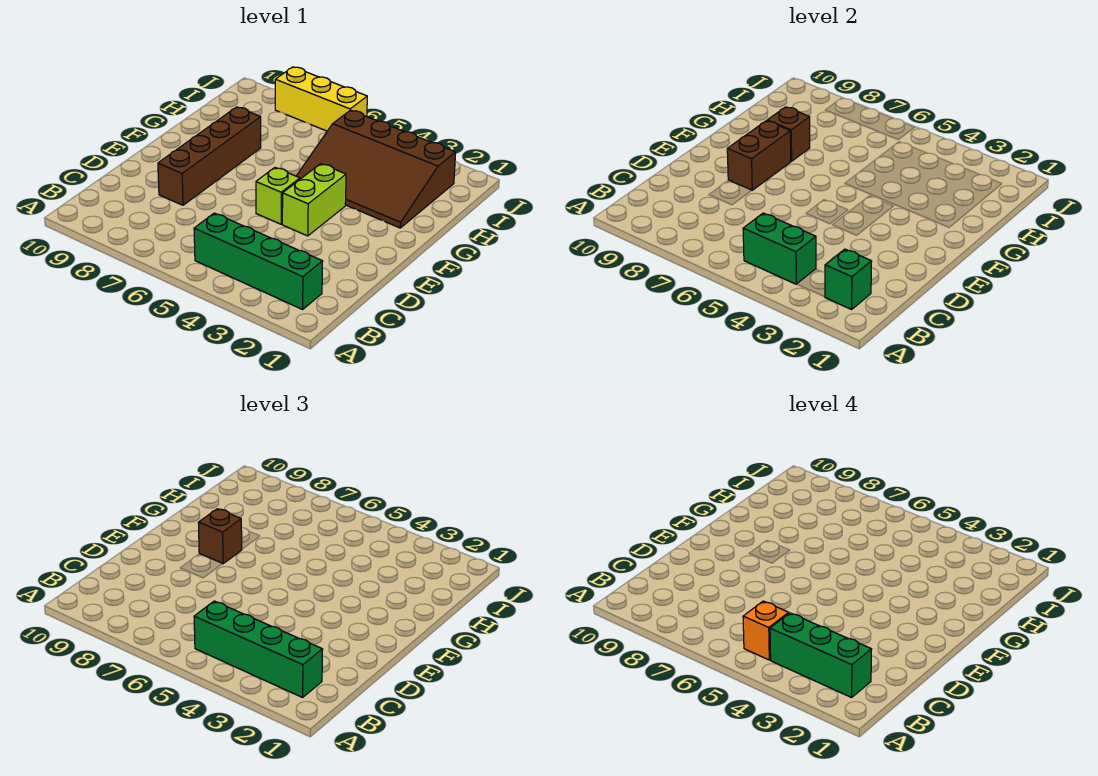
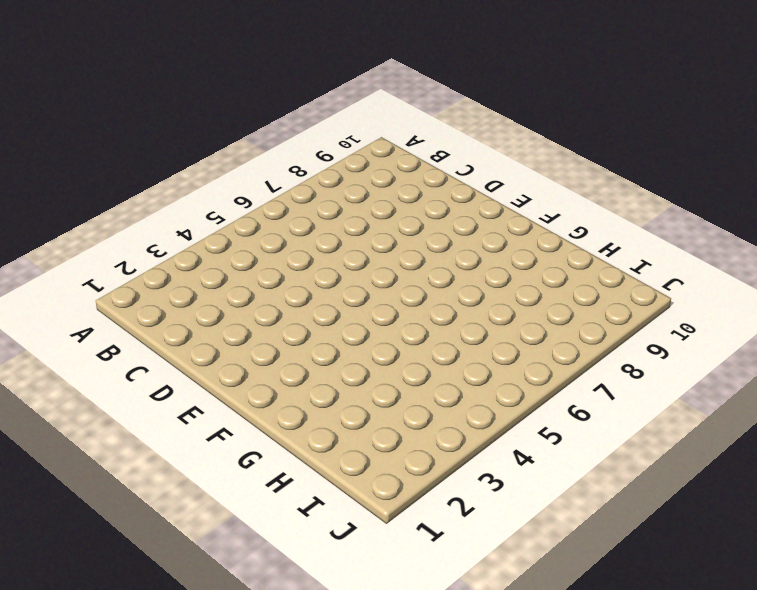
none -> green 1x4 brick [194,213,323,309]
none -> brown 1x4 brick [158,107,261,205]
none -> lime 1x2 brick [282,164,346,236]

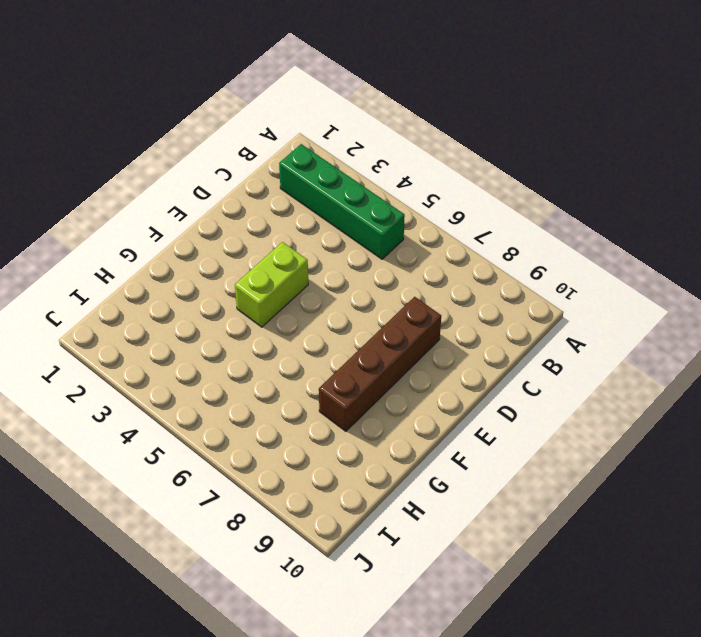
none -> lime 1x1 brick [256,168,300,224]
none -> brown 3x4 slope [297,110,456,228]
none -> yellow 1x3 brick [275,67,367,131]

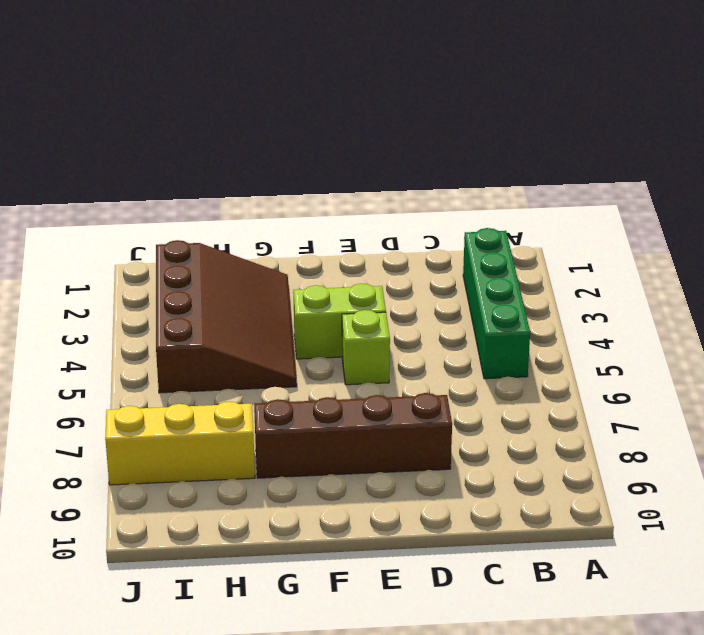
yellow 1x3 brick [105,402,255,485] -> yellow 1x3 brick turned to [275,67,367,131]
none -> green 1x1 brick [825,249,872,309]
none -> green 1x2 brick [743,213,816,284]
none -> brown 1x2 brick [727,121,791,190]

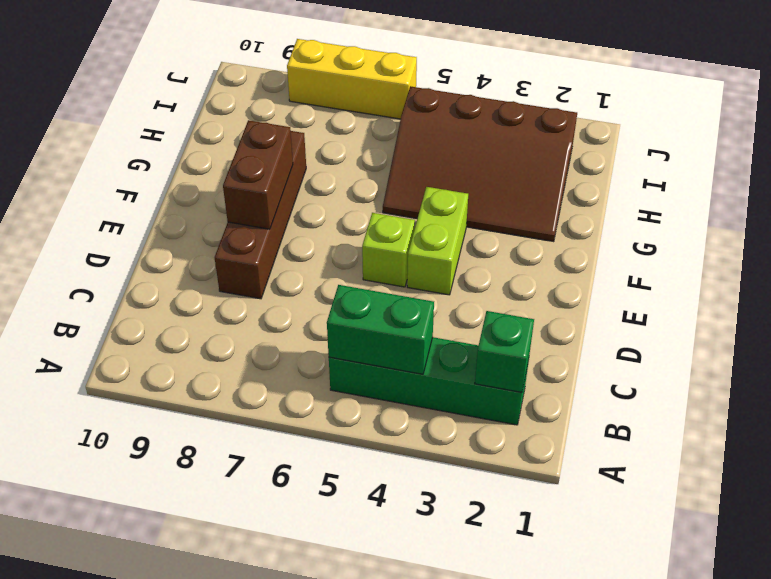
none -> brown 1x1 brick [767,107,810,161]
none -> green 1x4 brick [194,601,323,697]
none -> brown 1x1 brick [198,509,242,564]

